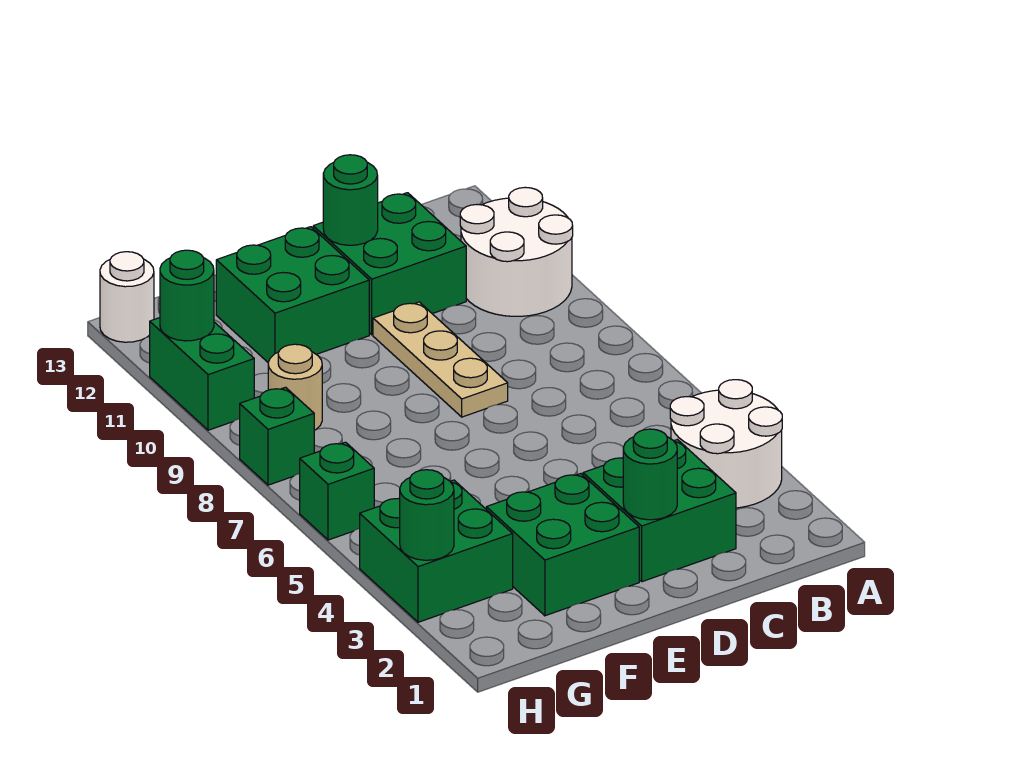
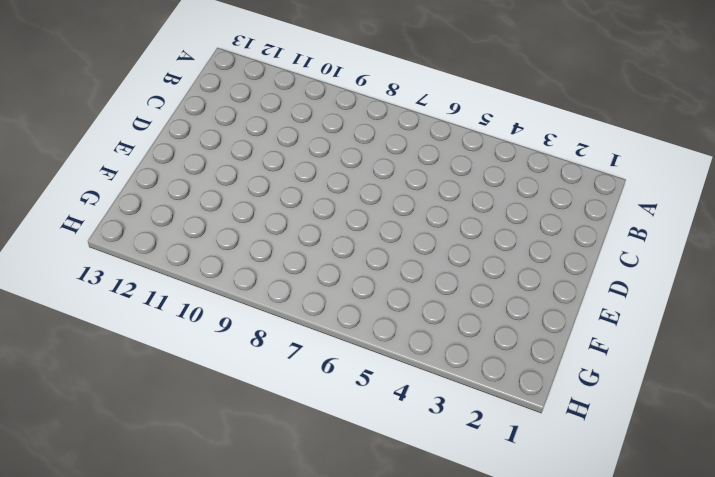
none -> white 2x2 round brick [670,380,782,508]
none -> white 2x2 round brick [460,187,573,316]
none -> green 2x2 brick [583,440,736,582]

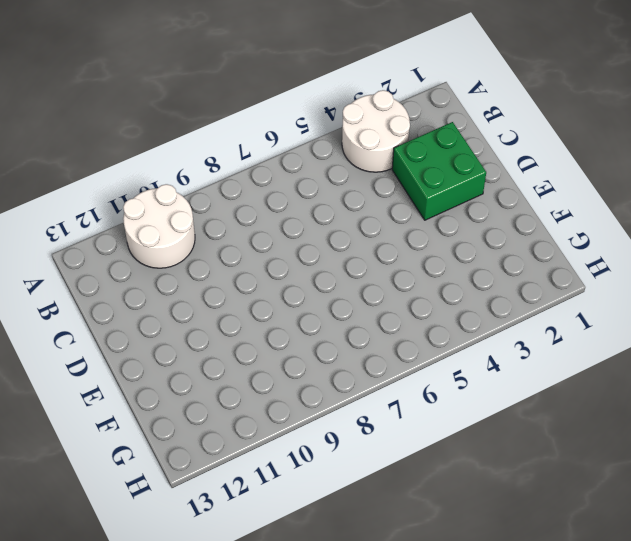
none -> green 2x2 brick [313,193,466,335]
none -> tan 1x3 plate [373,302,508,417]
none -> green 2x2 brick [486,474,639,616]

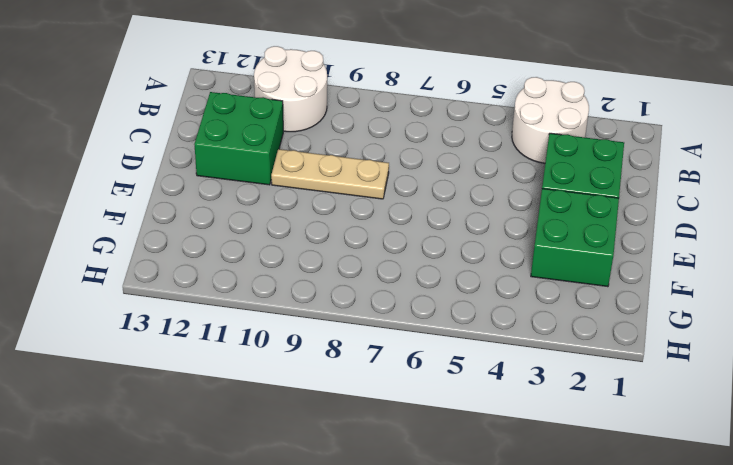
none -> green 2x2 brick [216,227,369,362]
none -> green 2x2 brick [360,480,513,622]
none -> tan 1x1 round brick [268,344,322,430]

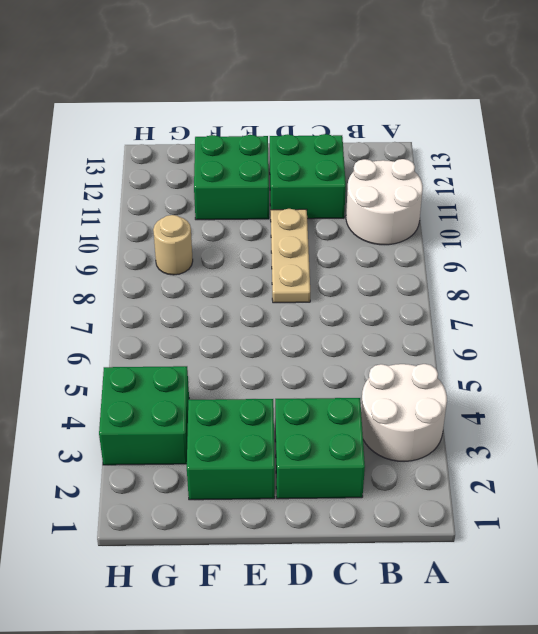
none -> green 1x1 brick [300,442,374,540]
none -> green 1x1 brick [240,387,314,485]
none -> green 1x2 brick [150,318,254,430]

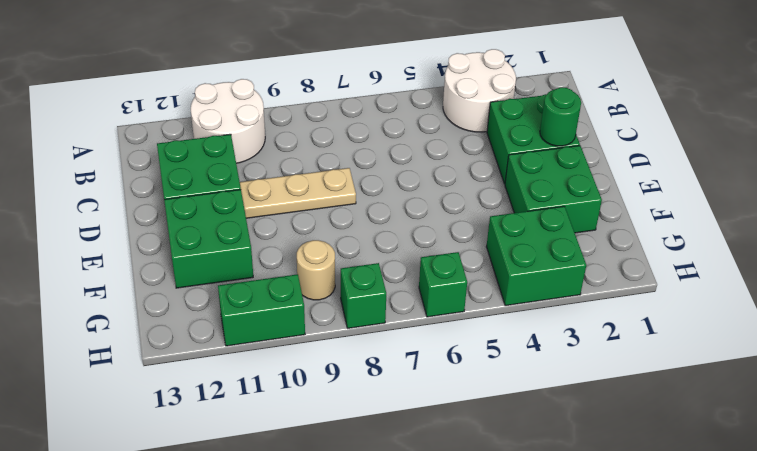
none -> white 1x1 round brick [100,252,154,342]
none -> green 1x1 round brick [323,155,378,245]
none -> green 1x1 round brick [400,470,454,560]

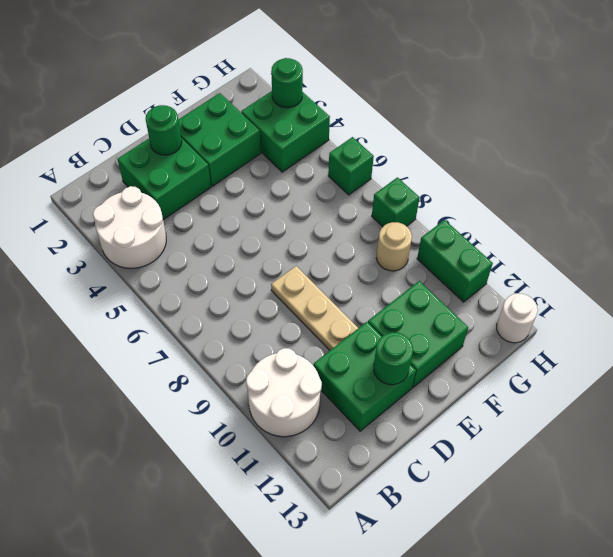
none -> green 1x1 round brick [160,250,214,341]

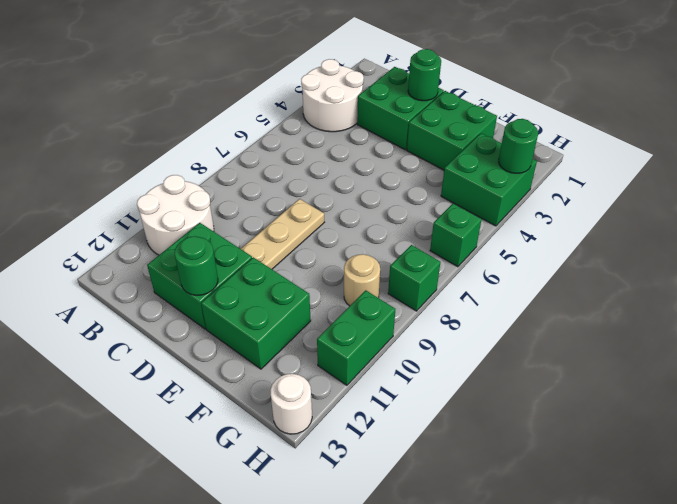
none -> green 1x1 round brick [160,250,214,341]

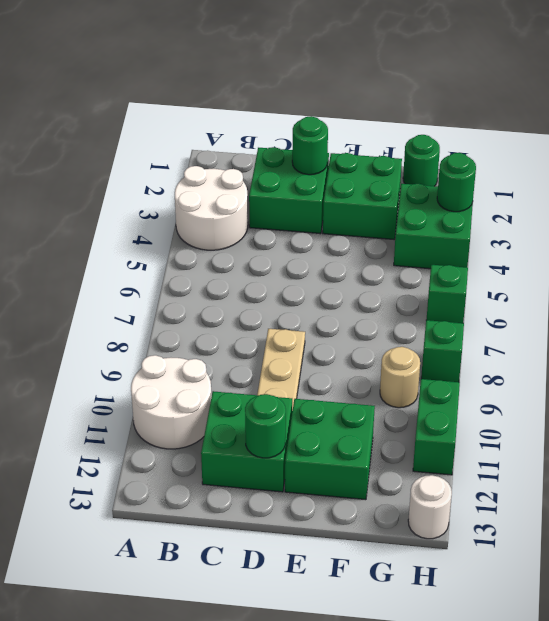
green 1x1 round brick [403,135,440,186] -> green 1x1 round brick moved to [160,250,214,341]

